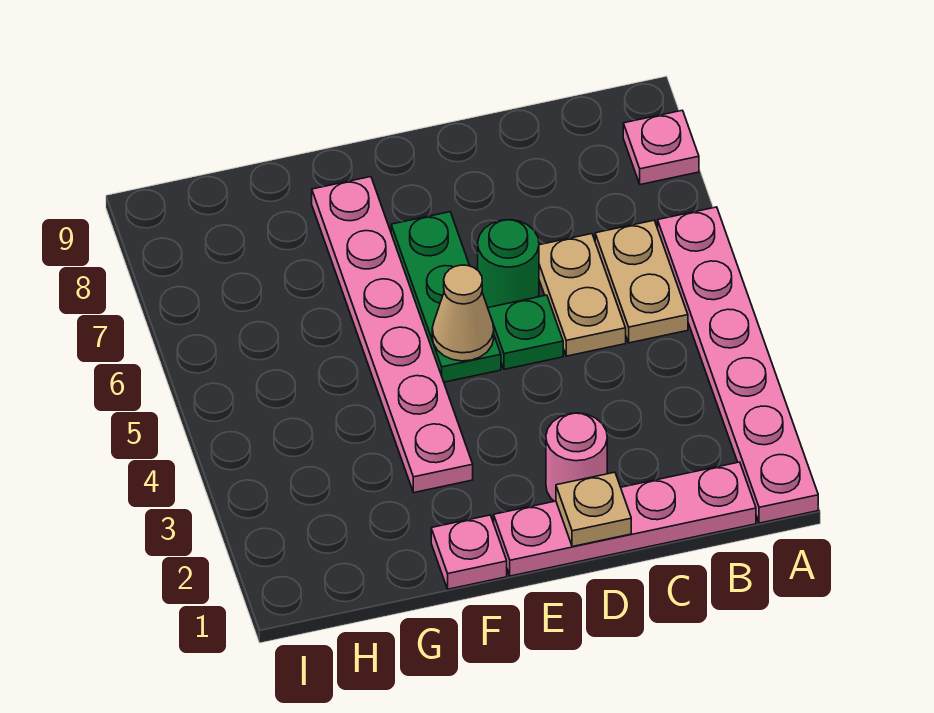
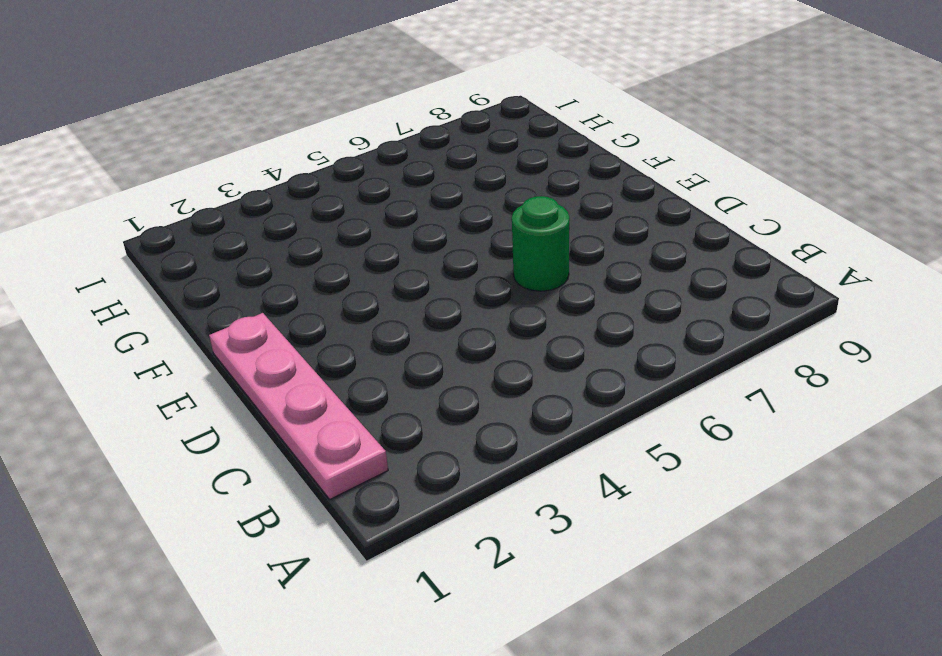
none -> pink 1x6 plate [658,207,818,523]
none -> pink 1x1 plate [623,110,699,185]
none -> tan 1x2 plate [595,220,688,343]

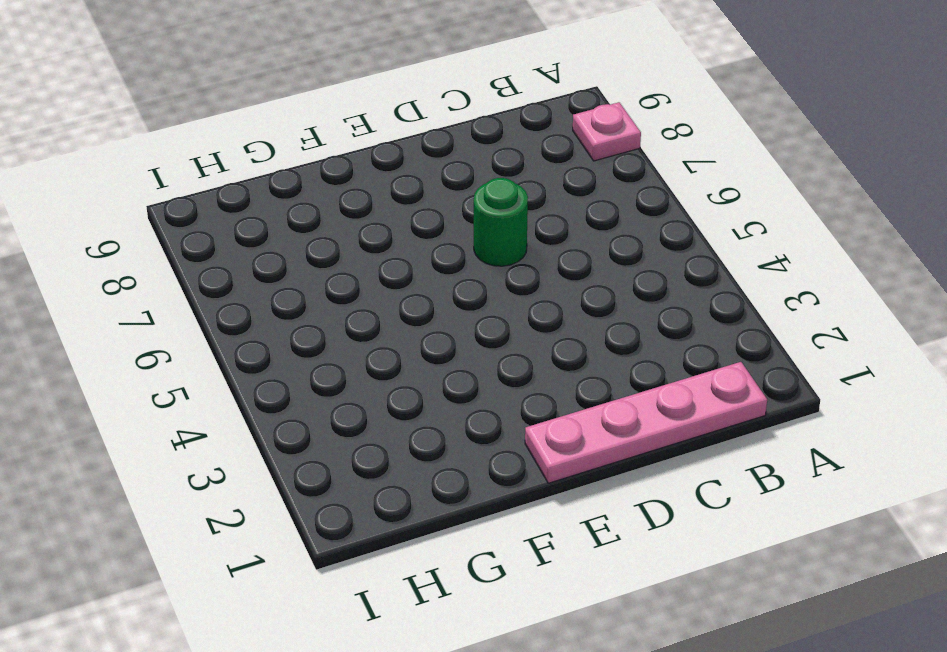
none -> pink 1x6 plate [658,207,818,523]
none -> tan 1x2 plate [595,220,688,343]
none -> tan 1x2 plate [539,234,626,356]

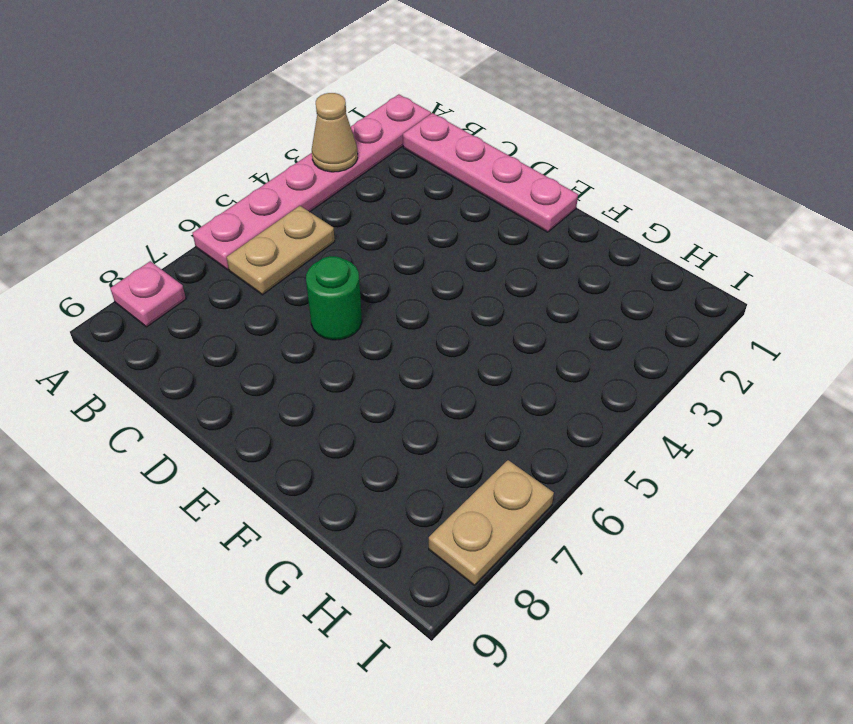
tan 1x1 cone [312,93,358,172] -> tan 1x1 cone moved to [432,265,494,361]
tan 1x2 plate [429,460,554,585] -> tan 1x2 plate moved to [539,234,626,356]
none -> pink 1x1 round brick [546,413,607,501]
none -> green 1x1 plate [488,295,563,369]
none -> green 1x3 plate [391,212,501,382]

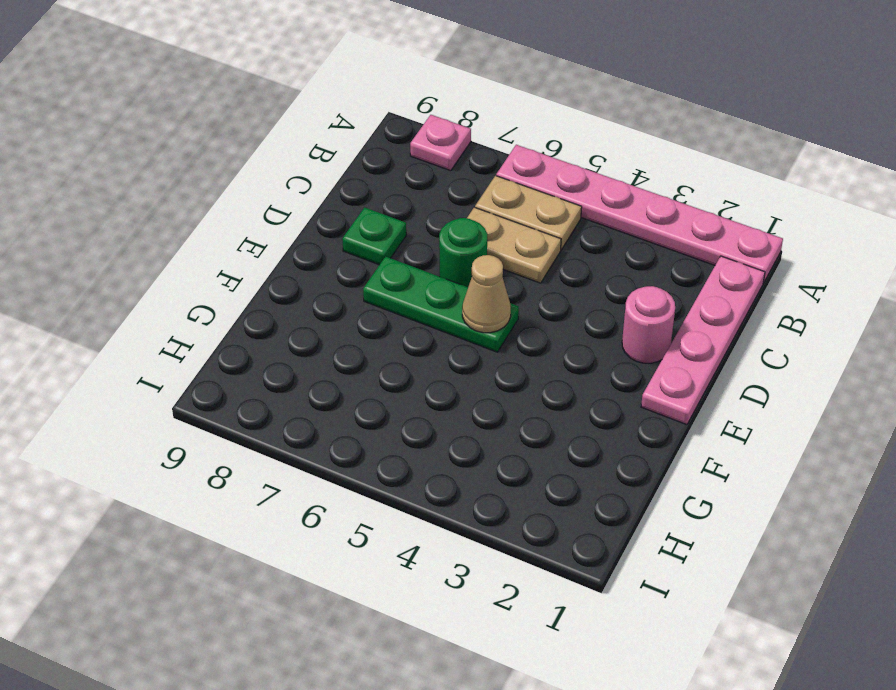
green 1x1 plate [342,207,406,265] -> green 1x1 plate moved to [488,295,563,369]
none -> pink 1x1 plate [431,515,507,589]
none -> pink 1x6 plate [312,177,473,493]
none -> tan 1x1 plate [556,472,631,547]

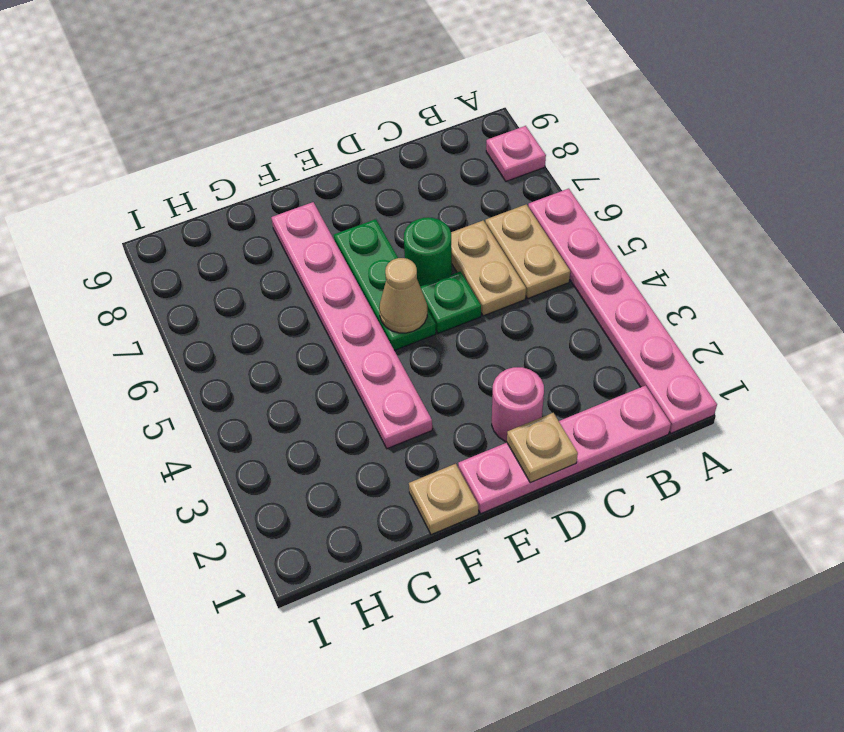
tan 1x1 plate [409,464,478,535] -> pink 1x1 plate [431,515,507,589]

